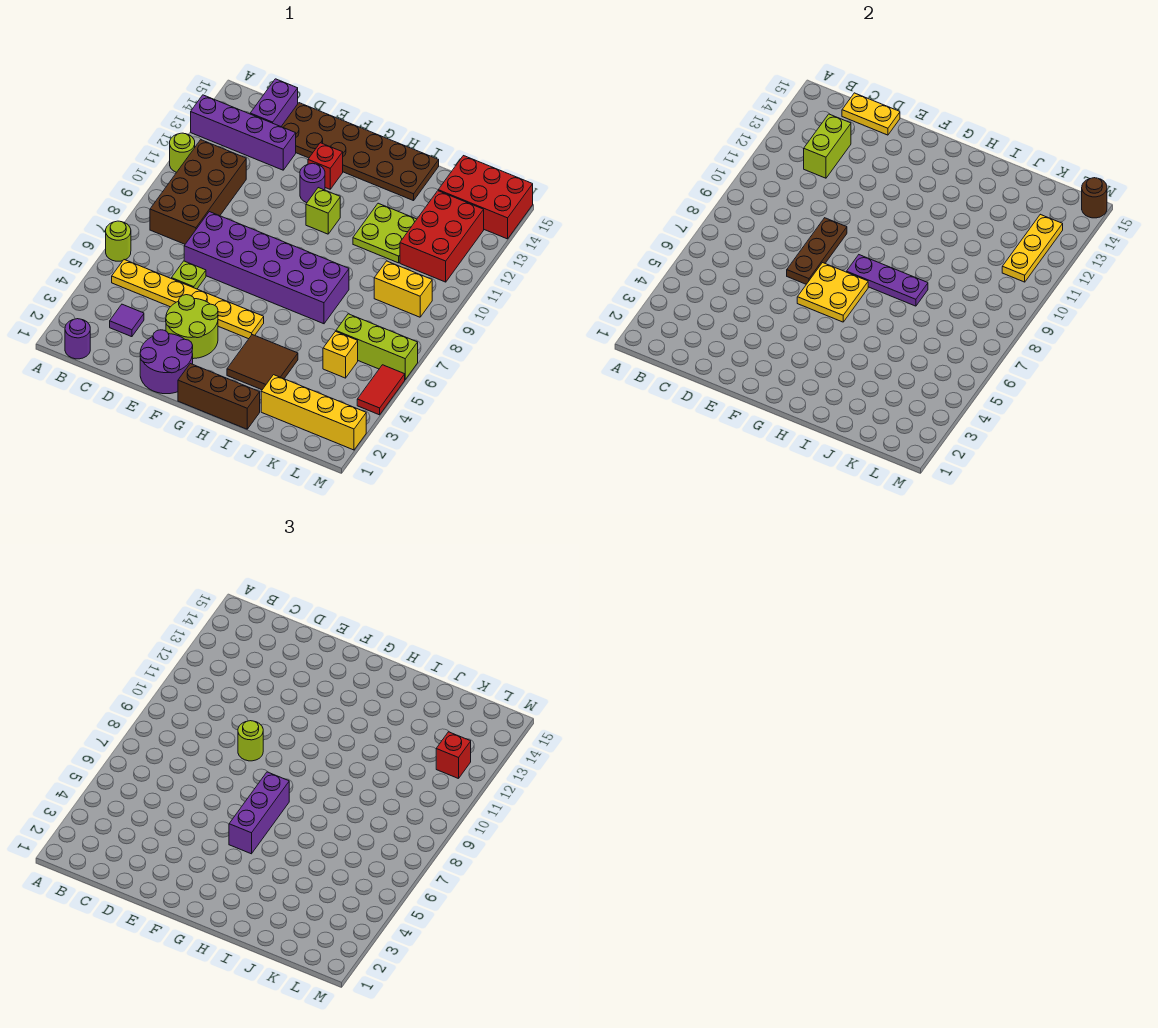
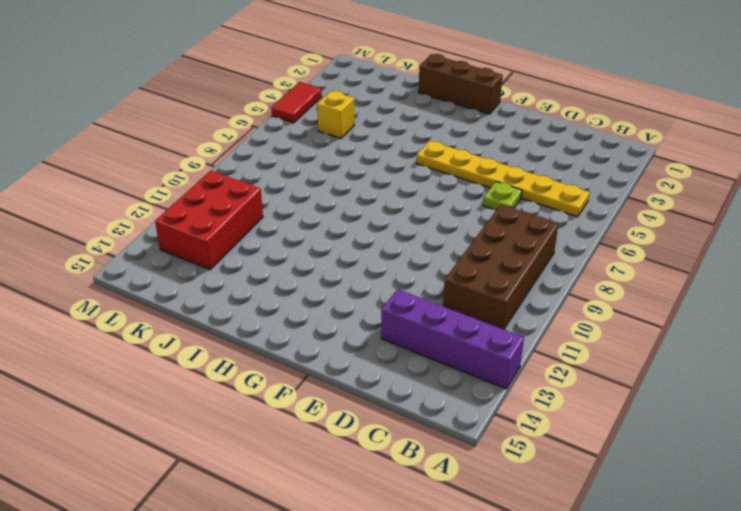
none -> lime 1x1 round brick [106,221,131,261]
none -> lime 1x1 round brick [170,133,195,172]
none -> purple 1x1 round brick [65,319,90,359]
none -> purple 1x1 tile [110,304,144,337]

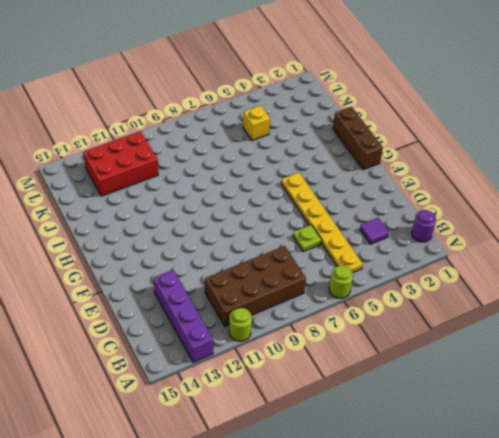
none -> purple 1x2 brick [250,79,298,126]
none -> purple 2x6 brick [184,212,349,324]
none -> brown 2x6 plate [281,103,439,201]
none -> purple 2x2 round brick [140,330,193,394]

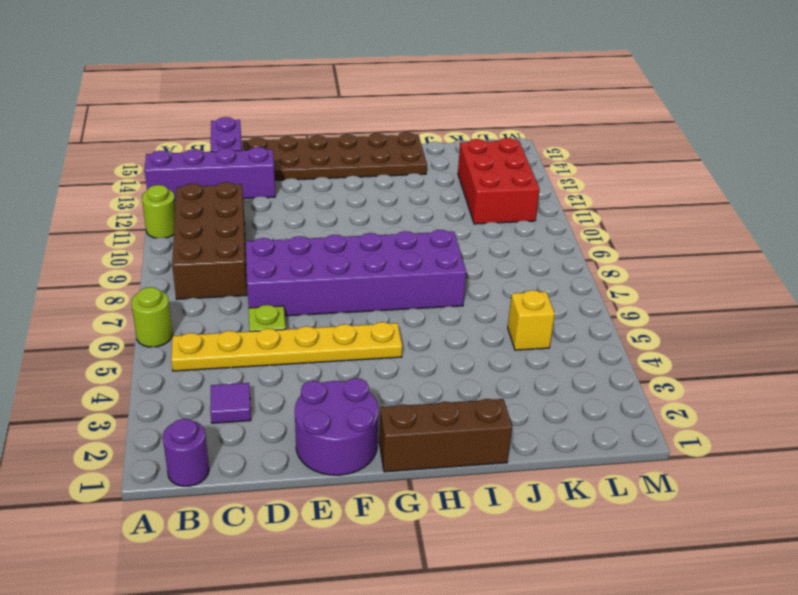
none -> lime 2x2 round brick [166,295,218,359]
none -> purple 1x1 round brick [300,163,325,203]
none -> red 1x1 brick [308,143,343,189]
none -> lime 1x1 brick [306,188,340,234]

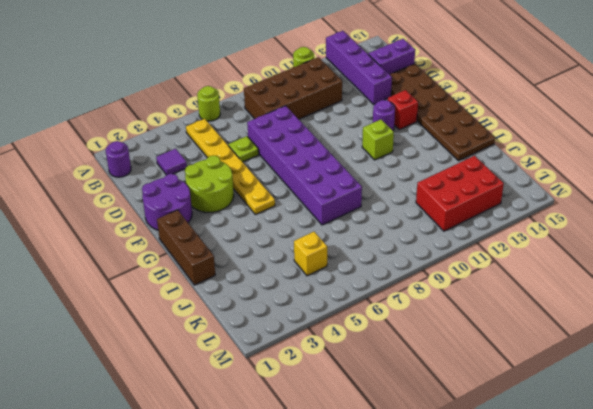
none -> brown 2x2 tile [227,335,298,390]
none -> lime 2x2 plate [353,203,417,263]
none -> yellow 1x4 brick [261,375,366,450]
none -> lime 1x3 brick [336,314,418,379]

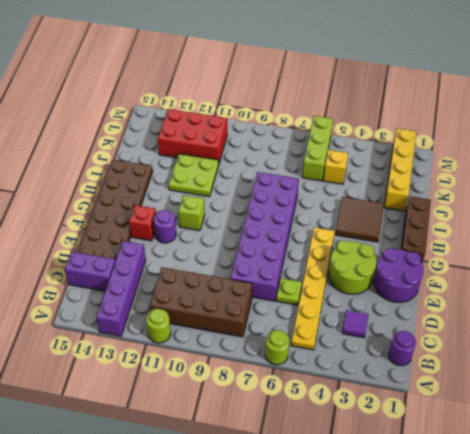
none -> yellow 1x2 brick [374,261,432,317]
none -> red 2x3 brick [438,156,533,239]
none -> red 1x2 tile [357,365,405,415]
none -> lime 1x2 brick [804,114,851,178]

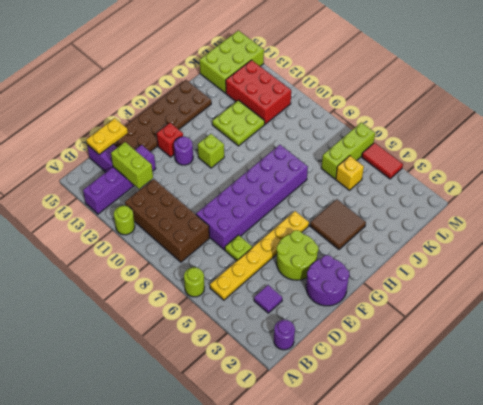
lime 2x3 brick [200,30,264,93] -> red 2x3 brick [438,156,533,239]
none -> brown 1x3 brick [178,364,260,429]
none -> yellow 1x4 brick [261,375,366,450]
none -> yellow 1x2 brick [374,261,432,317]
none -> brown 1x3 plate [787,218,847,284]

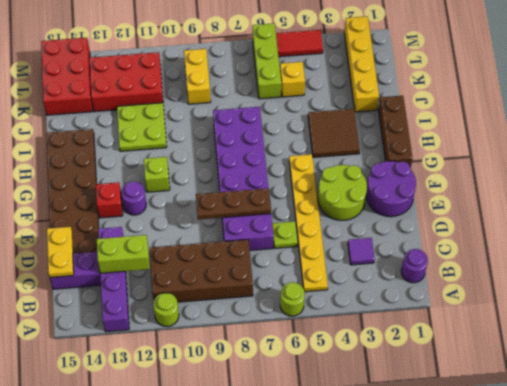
none -> yellow 2x2 plate [797,263,868,322]
none -> purple 1x3 plate [847,255,928,306]
none -> yellow 1x3 plate [1002,214,1063,282]
none -> brown 1x1 round brick [1082,178,1107,218]

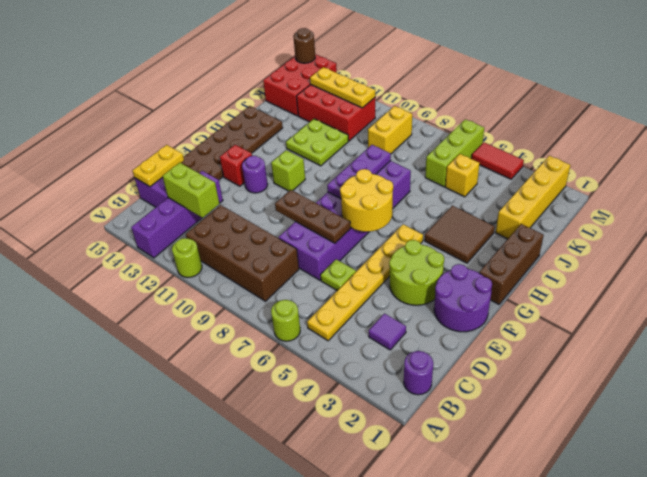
yellow 2x2 round brick [340,169,393,232] -> yellow 2x2 plate [797,263,868,322]
none -> lime 1x1 round brick [238,721,263,761]
none -> purple 1x3 brick [229,772,289,854]
none -> red 1x1 brick [436,732,471,779]

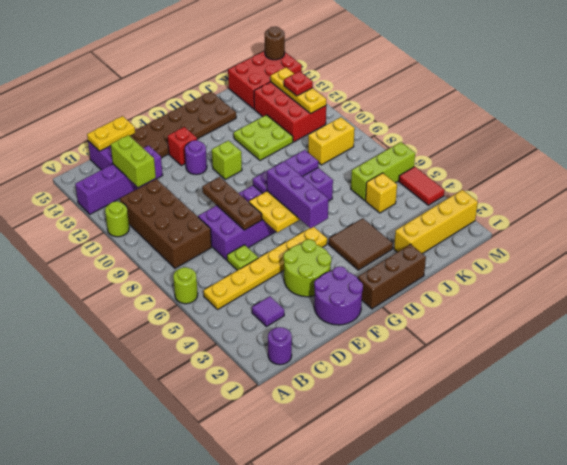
red 1x1 plate [284,71,313,96] -> red 1x1 brick [436,732,471,779]
none -> lime 1x1 round brick [238,721,263,761]

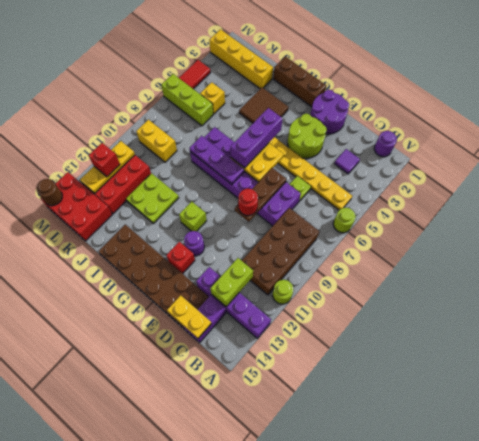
red 1x1 round brick [238,189,258,216] -> lime 1x1 round brick [238,721,263,761]

